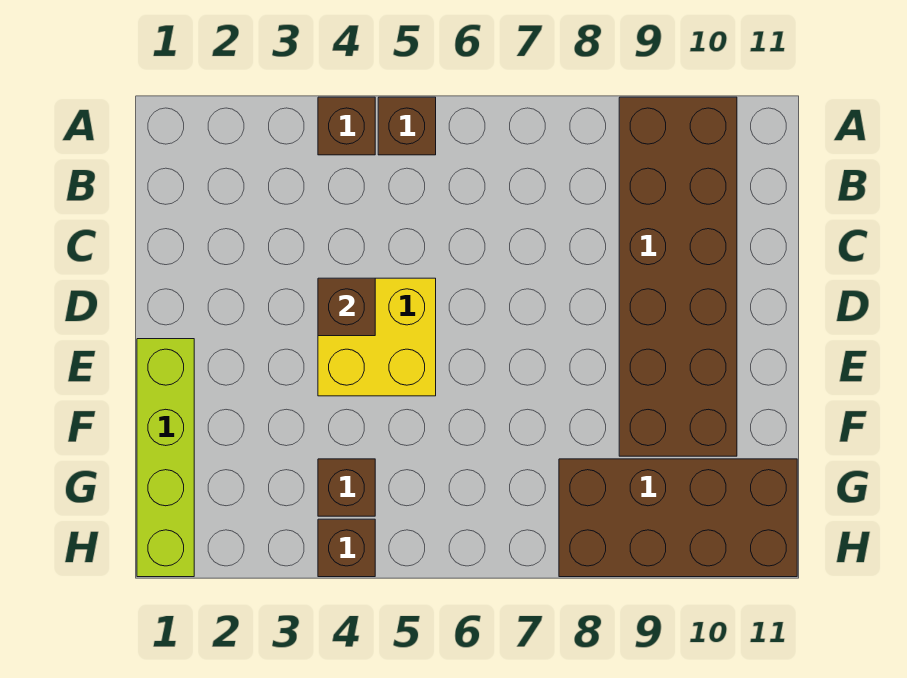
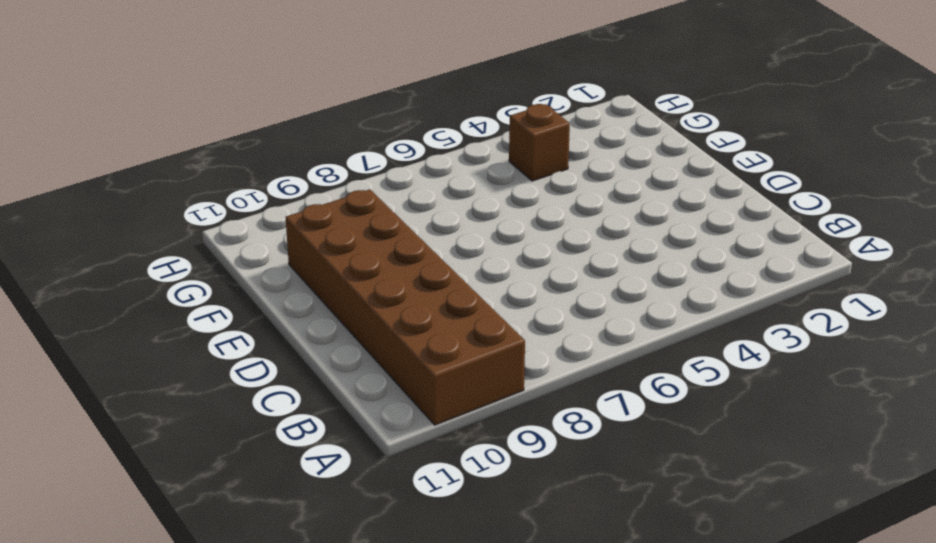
none -> brown 1x1 brick [318,97,375,155]
none -> brown 1x1 brick [378,97,436,155]

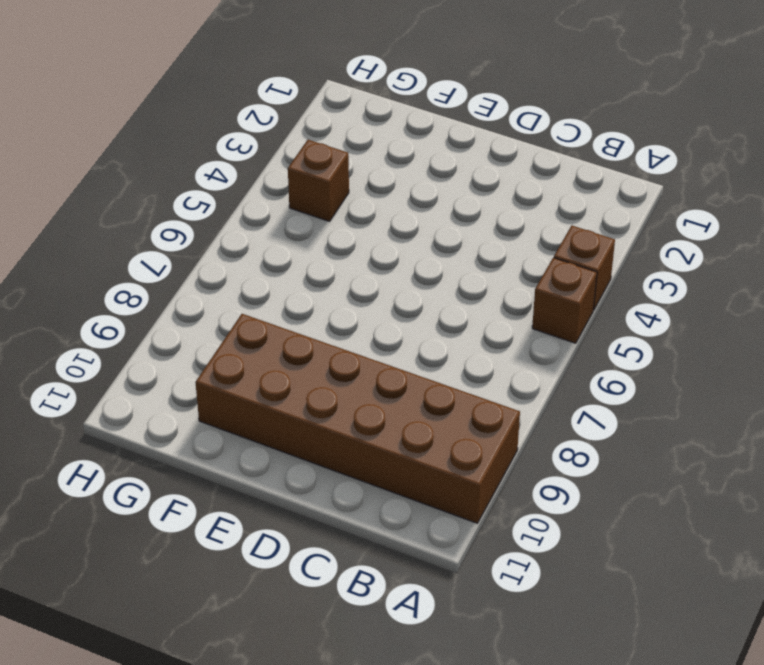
none -> yellow 2x2 brick [318,278,436,396]
none -> lime 1x4 brick [137,339,194,577]

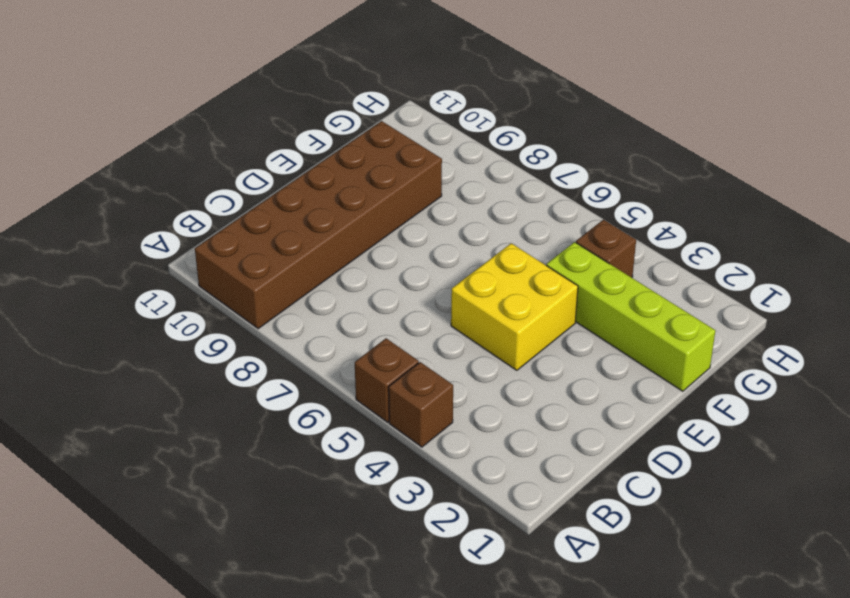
lime 1x4 brick [546,242,715,391] -> lime 1x4 brick turned to [137,339,194,577]
none -> brown 2x4 brick [559,459,797,577]
none -> brown 1x1 brick [318,519,375,577]

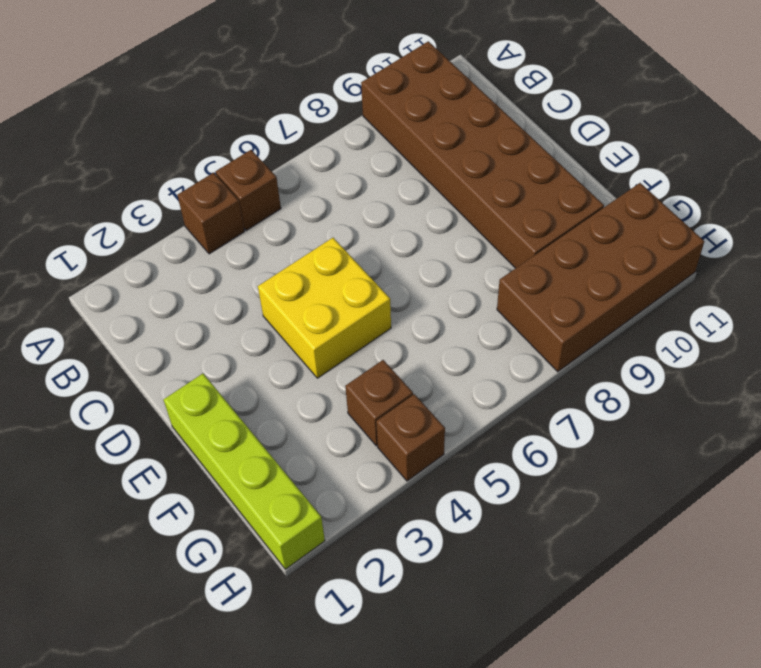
none -> brown 1x1 brick [318,278,375,336]

